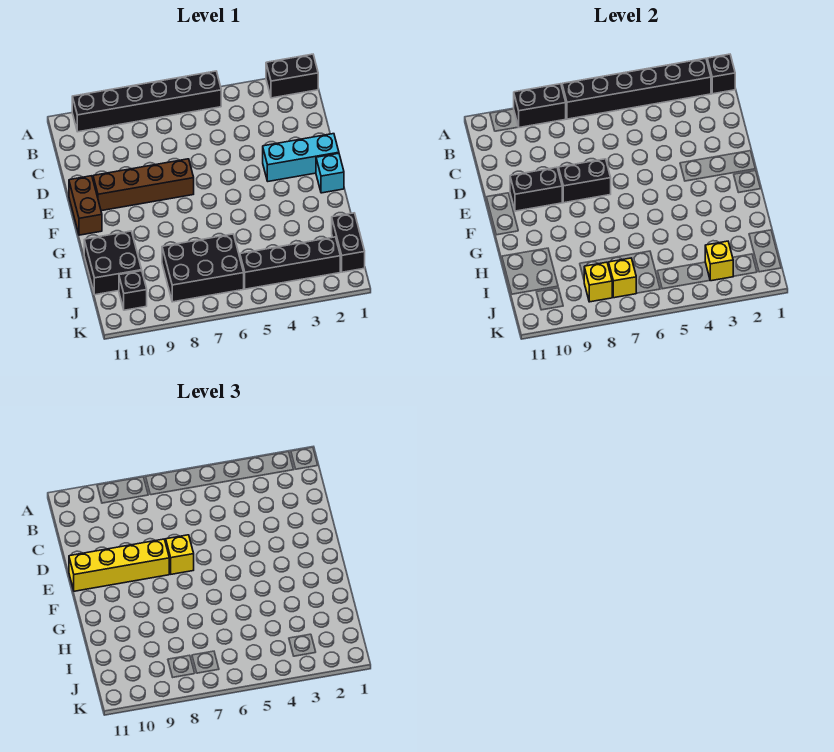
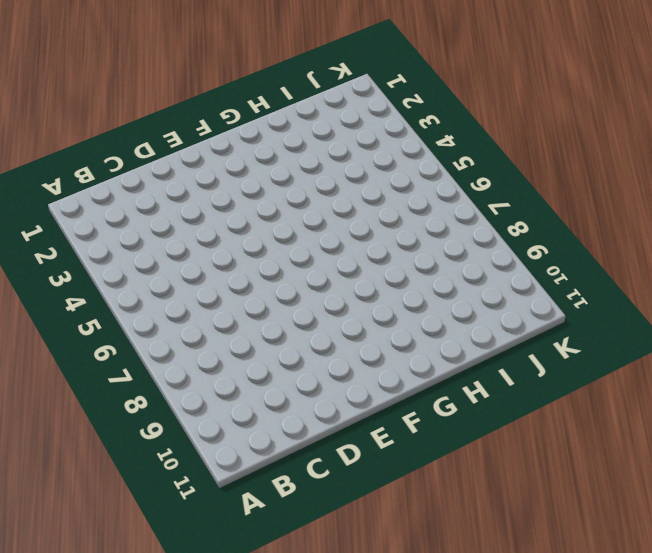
none -> black 1x2 brick [266,54,318,98]
none -> black 1x6 brick [72,71,221,132]
none -> cyan 1x3 brick [263,134,339,181]

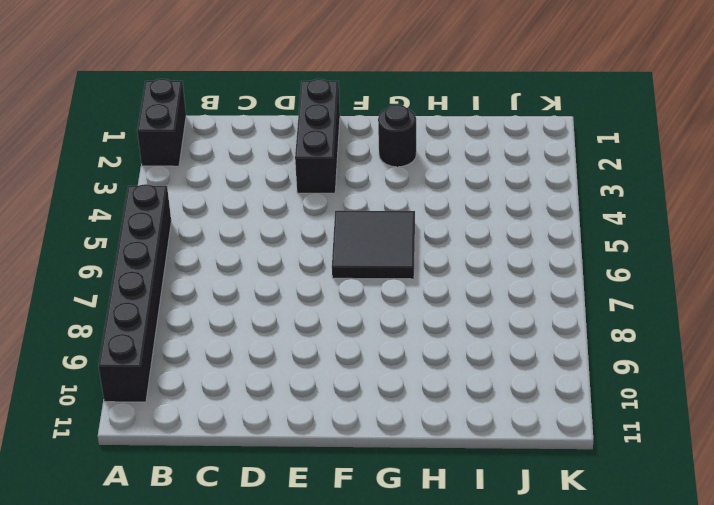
black 1x3 brick [295,79,340,194] -> cyan 1x3 brick [263,134,339,181]
black 2x2 tile [332,211,415,279] -> none
black 1x1 round brick [378,105,416,167] -> none
none -> brown 1x4 brick [93,159,194,211]
none -> brown 1x2 brick [69,176,102,235]
none -> cyan 1x1 brick [316,153,344,193]

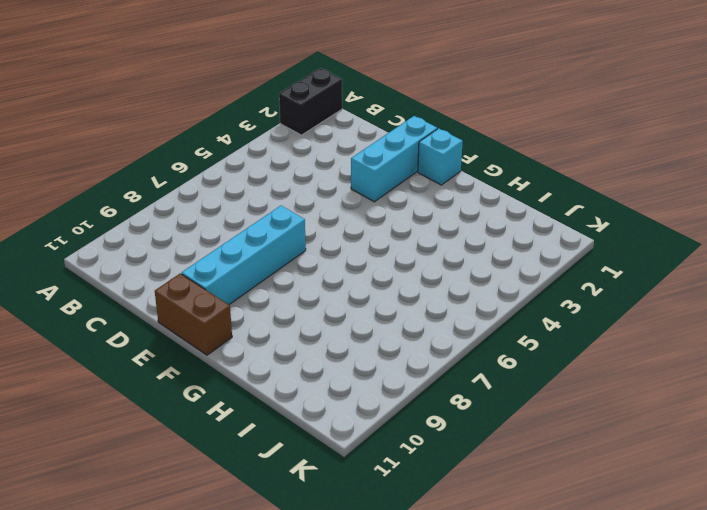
cyan 1x4 brick [182,206,306,305] -> brown 1x4 brick [93,159,194,211]
none -> black 1x6 brick [72,71,221,132]
none -> black 2x2 brick [84,231,142,295]
none -> black 1x2 brick [332,213,365,272]

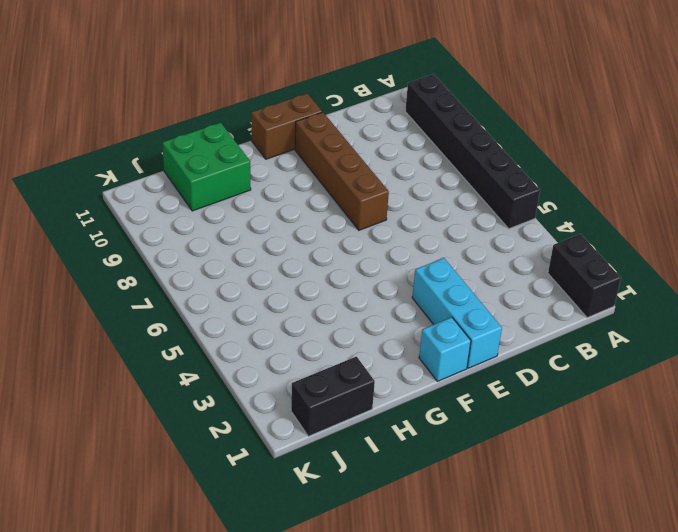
green 2x2 brick [162,123,251,211] -> black 2x2 brick [84,231,142,295]
none -> black 2x3 brick [162,234,244,302]
none -> black 1x4 brick [240,237,340,289]
none -> black 1x1 brick [119,271,147,310]

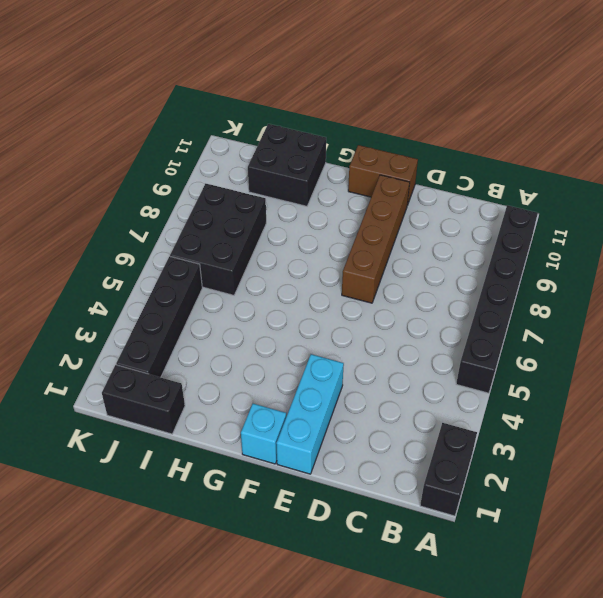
none -> black 1x1 brick [119,271,147,310]
none -> black 1x1 brick [707,54,735,94]
none -> black 1x6 brick [562,58,711,119]

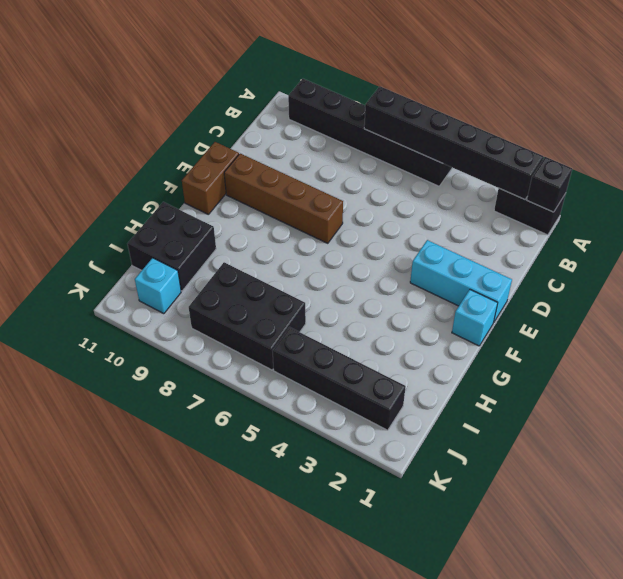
cyan 1x1 brick [135,258,181,314] -> black 1x1 brick [119,271,147,310]
none -> black 1x2 brick [332,213,365,272]
none -> black 1x2 brick [514,84,566,128]
none -> black 1x2 brick [558,159,611,203]

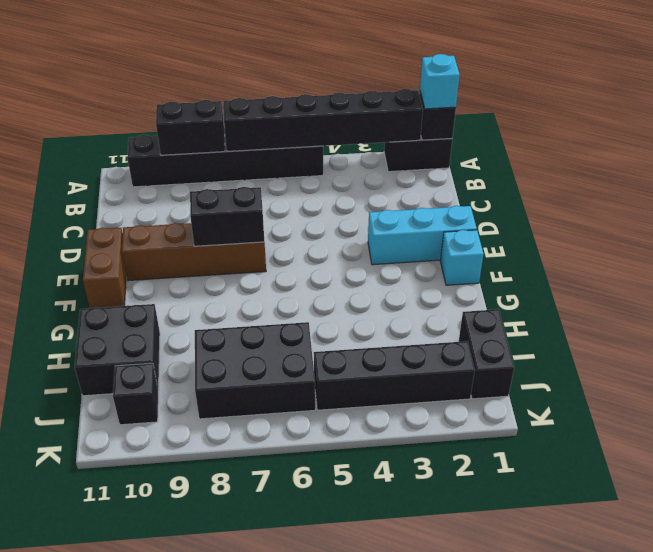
cyan 1x1 brick [420,54,460,109] -> none
none -> black 1x2 brick [510,167,563,211]
none -> yellow 1x1 brick [705,241,733,281]
none -> yellow 1x1 brick [608,258,636,298]

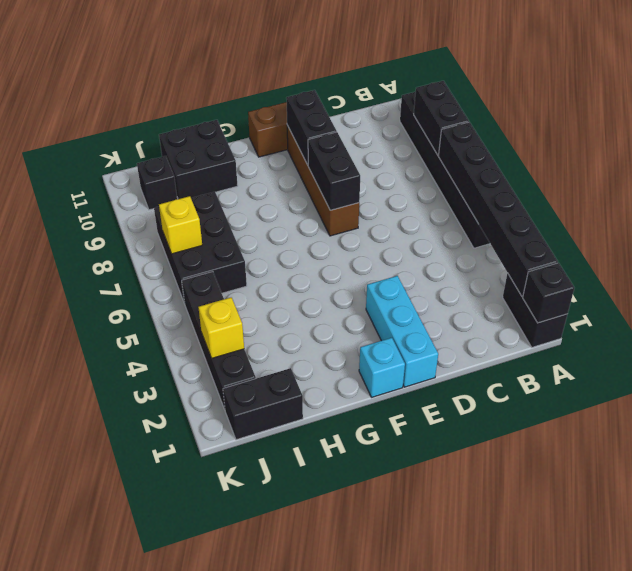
none -> yellow 1x1 brick [584,262,613,302]
none -> yellow 1x1 brick [166,535,194,574]
none -> yellow 1x4 brick [69,539,169,591]

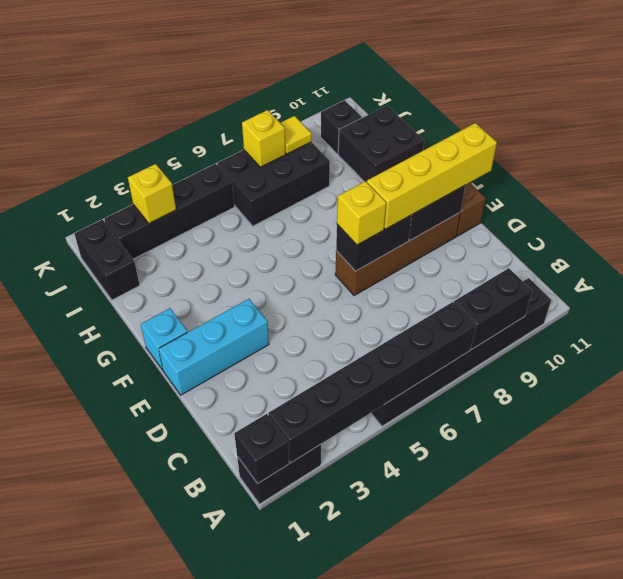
yellow 1x1 tile [281,116,312,154] -> yellow 1x1 brick [584,262,613,302]

